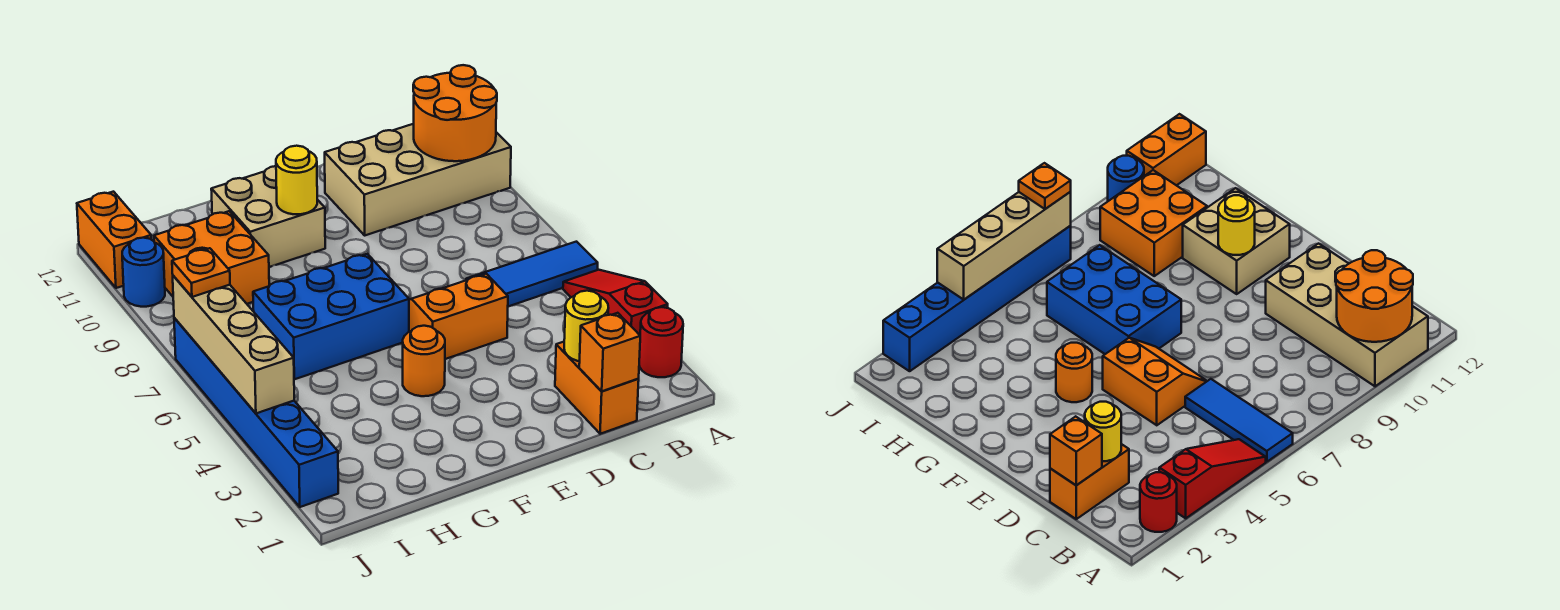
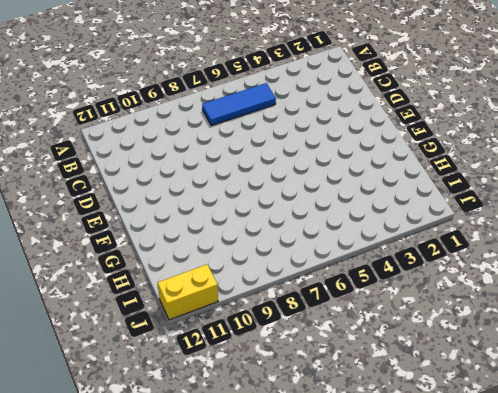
blue 1x3 tile [202,83,276,126] -> blue 1x3 tile turned to [466,242,598,307]
yellow 1x2 brick [158,265,218,320] -> orange 1x2 brick [77,192,151,288]
none -> red 1x1 round brick [639,307,683,377]
none -> red 1x3 slope [563,270,668,335]
none -> tan 2x4 brick [325,124,511,235]

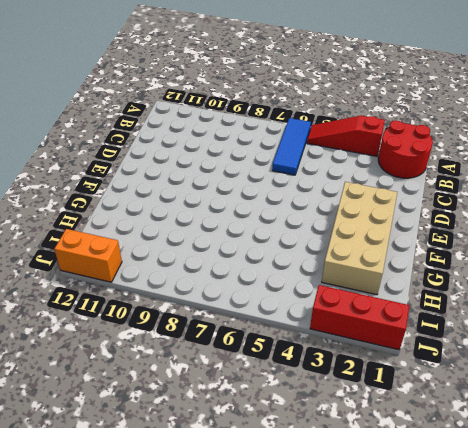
red 2x2 round brick [378,121,433,178] -> red 1x1 round brick [639,307,683,377]
tan 2x4 brick [322,182,397,295] -> tan 2x4 brick moved to [325,124,511,235]
red 1x3 brick [310,285,409,350] -> blue 1x6 brick [174,318,338,507]
none -> orange 1x2 brick [555,342,639,434]
none -> orange 2x2 slope [409,274,508,359]
none -> orange 1x1 round brick [403,326,445,396]

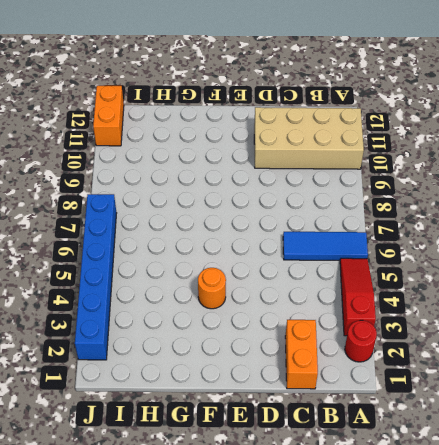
none -> orange 2x2 slope [409,274,508,359]
none -> blue 2x3 brick [253,254,409,379]
none -> tan 2x2 brick [211,166,325,267]

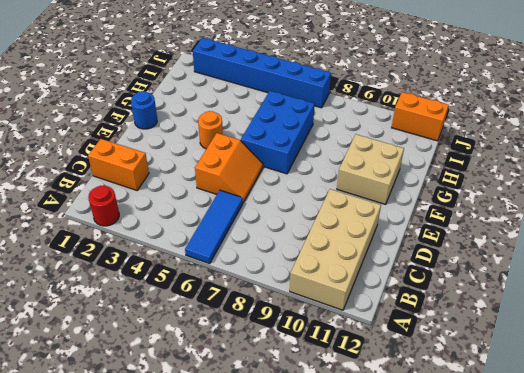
blue 1x1 round brick [131,91,157,129] -> blue 1x1 round brick moved to [122,238,165,307]
none -> red 1x3 slope [563,270,668,335]
none -> orange 2x2 brick [154,211,269,304]
none -> orange 2x2 round brick [413,65,497,161]

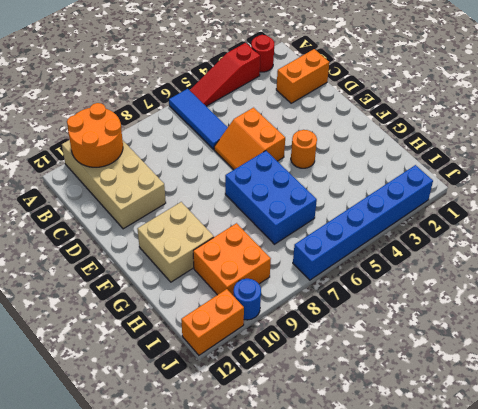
none -> orange 1x1 brick [579,313,640,391]
none -> yellow 1x1 round brick [564,291,608,361]
none -> yellow 1x1 round brick [276,146,317,214]

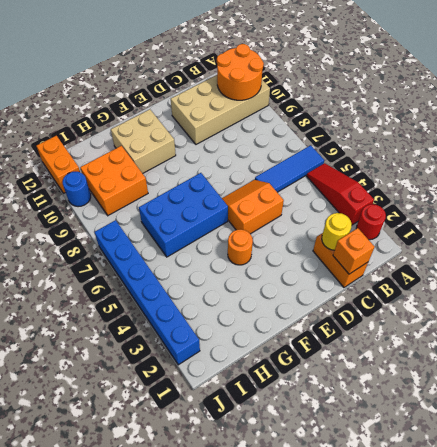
none -> yellow 1x1 round brick [276,146,317,214]
none -> tan 1x4 brick [173,276,294,413]
none -> orange 1x1 plate [172,248,230,297]

